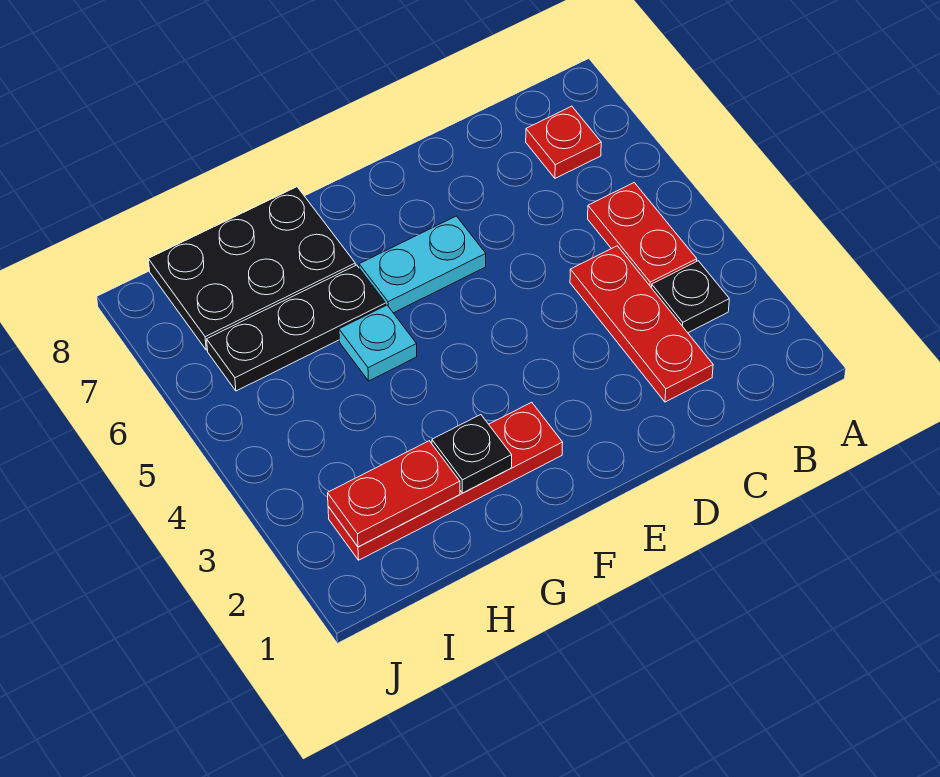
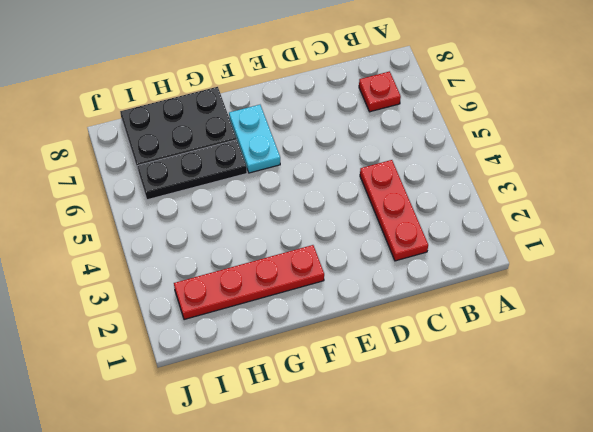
cyan 1x2 plate [229,105,280,173] -> cyan 1x2 plate turned to [359,216,486,313]
none -> black 1x1 plate [652,261,729,333]
none -> red 1x2 plate [588,183,697,288]

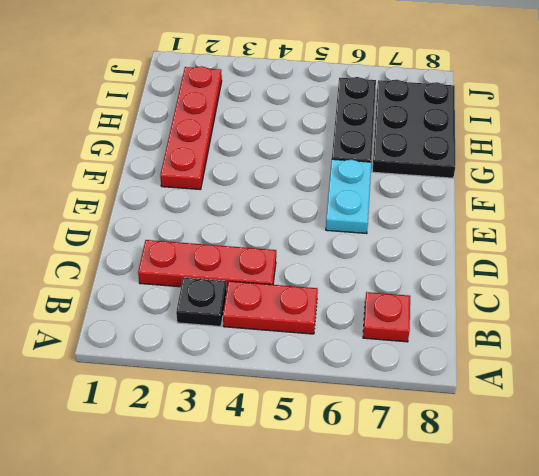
none -> cyan 1x1 plate [339,305,417,381]
none -> black 1x1 plate [432,415,512,493]

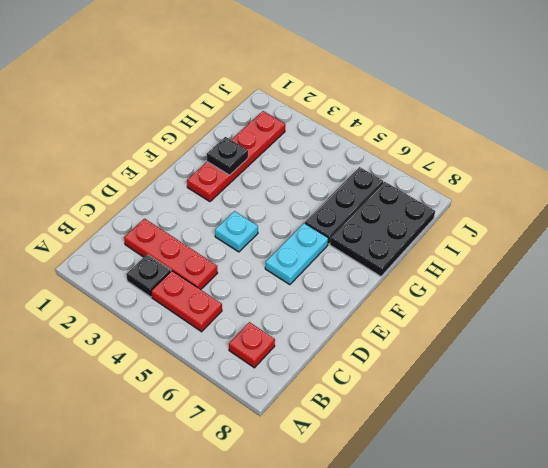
cyan 1x1 plate [215,211,258,252] -> cyan 1x1 plate moved to [339,305,417,381]
none -> red 1x2 plate [328,441,460,547]

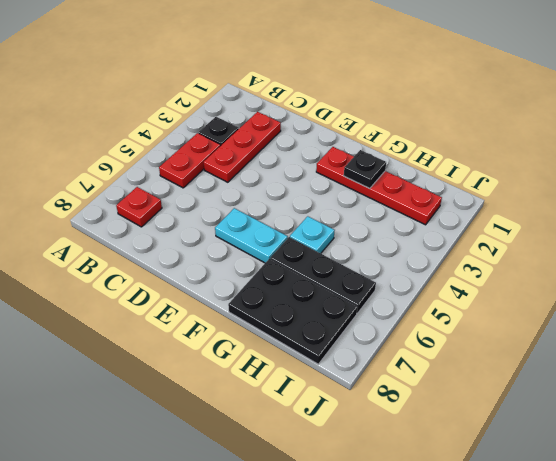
none -> red 1x2 plate [328,441,460,547]

